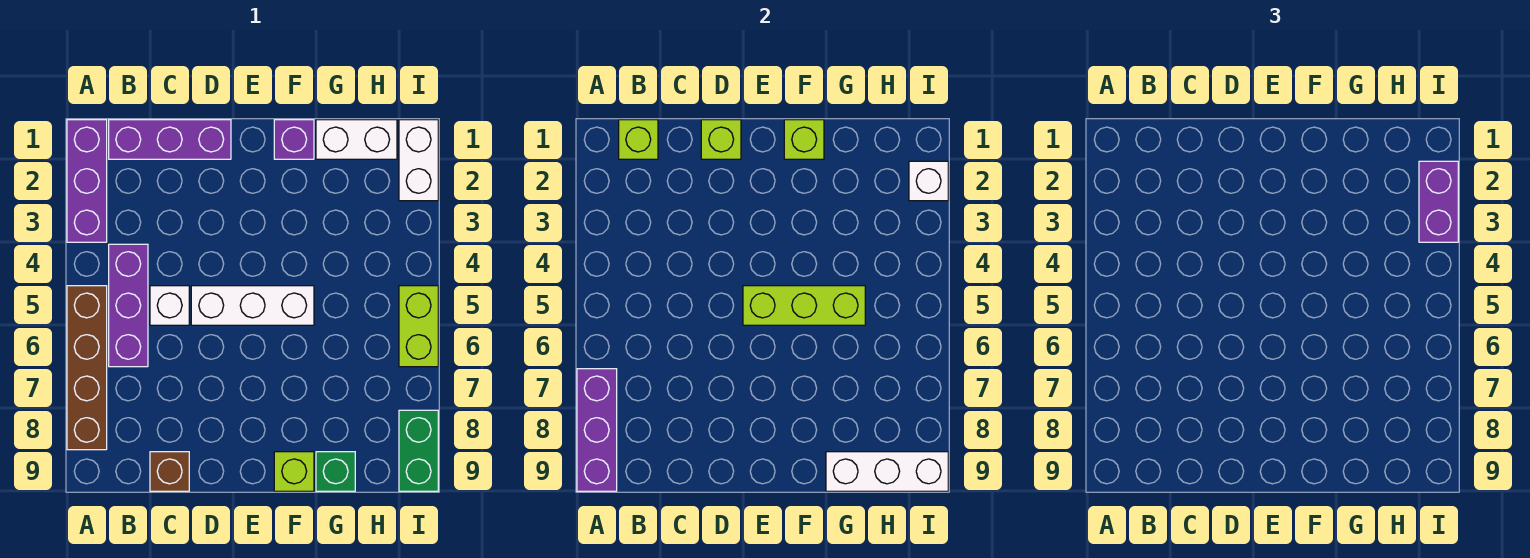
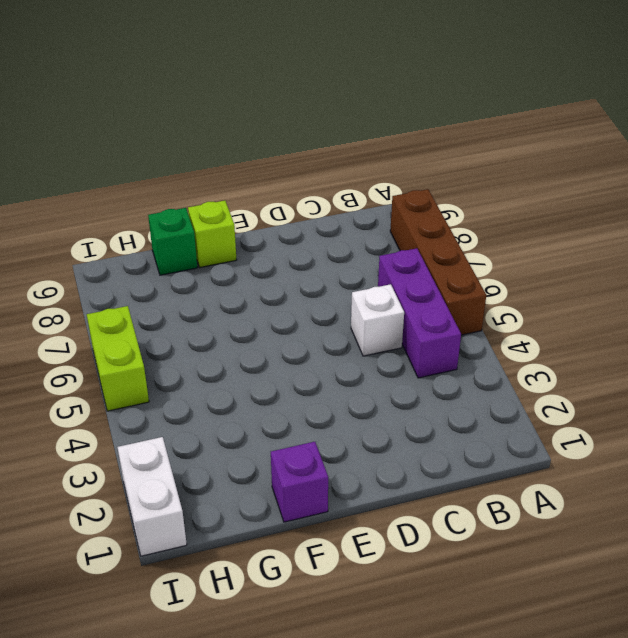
none -> purple 1x3 brick [67,120,107,242]
none -> purple 1x3 brick [109,120,231,159]
none -> brown 1x1 brick [150,452,189,491]

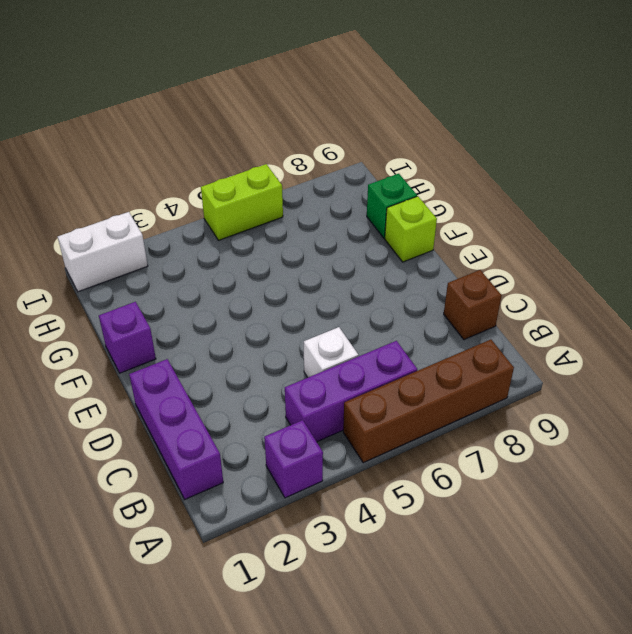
purple 1x1 brick [264,420,323,498] -> purple 1x3 brick [67,120,107,242]
none -> white 1x3 brick [191,286,314,325]
none -> white 1x2 brick [316,120,397,159]
none -> green 1x2 brick [399,410,438,491]

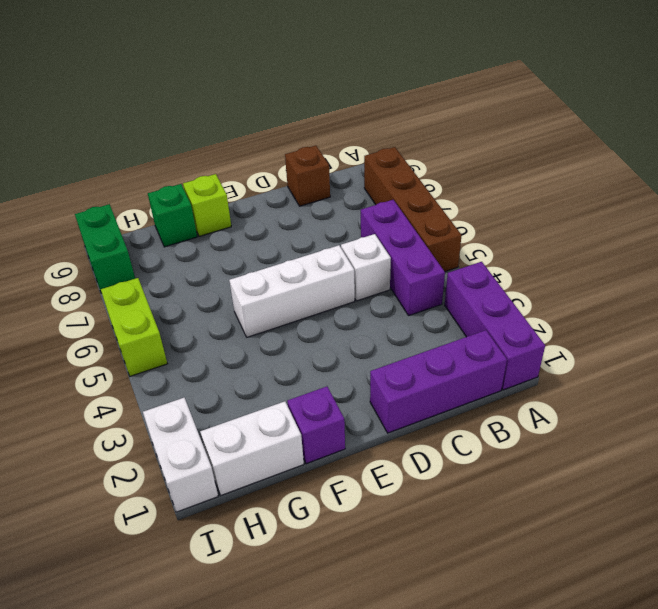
none -> purple 1x3 brick [577,369,617,491]
none -> lime 1x1 brick [619,120,658,159]
none -> lime 1x1 brick [701,120,741,159]

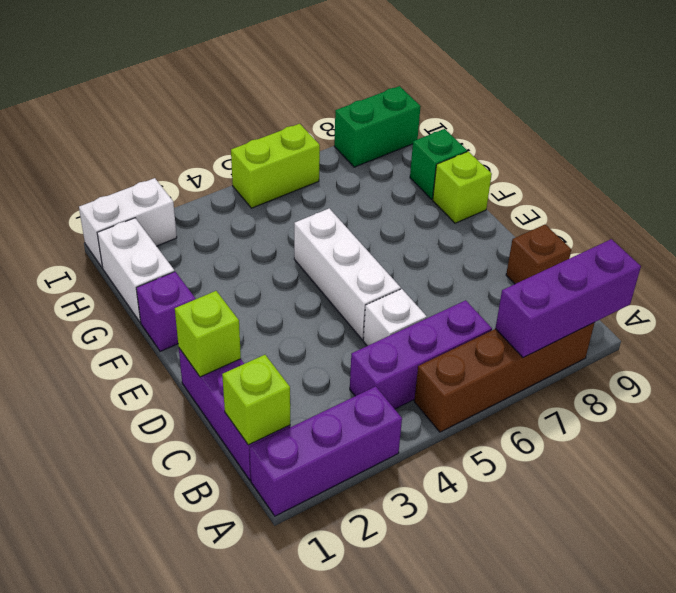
none -> lime 1x3 brick [743,286,865,325]
none -> lime 1x1 brick [784,120,824,159]
none -> white 1x3 brick [826,452,948,491]

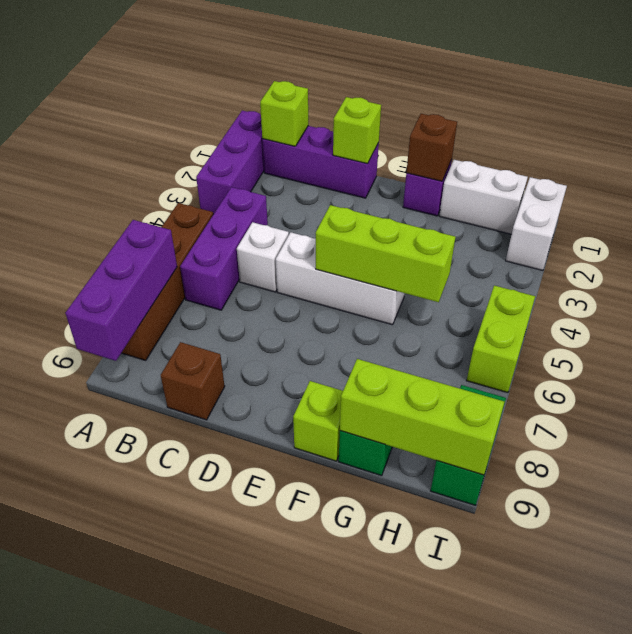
brown 1x1 brick [406,114,457,181] -> lime 1x1 brick [784,120,824,159]
lime 1x3 brick [340,359,504,475] -> white 1x3 brick [826,452,948,491]
none -> white 1x1 brick [909,161,948,201]
none -> purple 1x2 brick [1419,161,1458,242]

